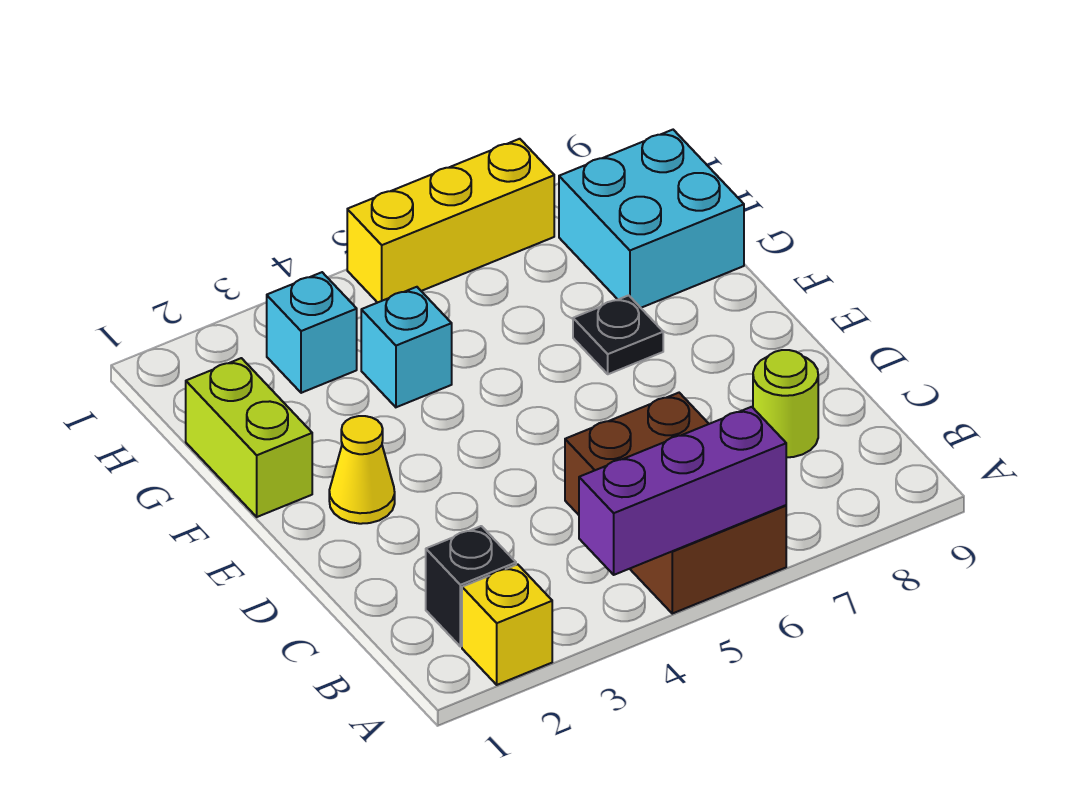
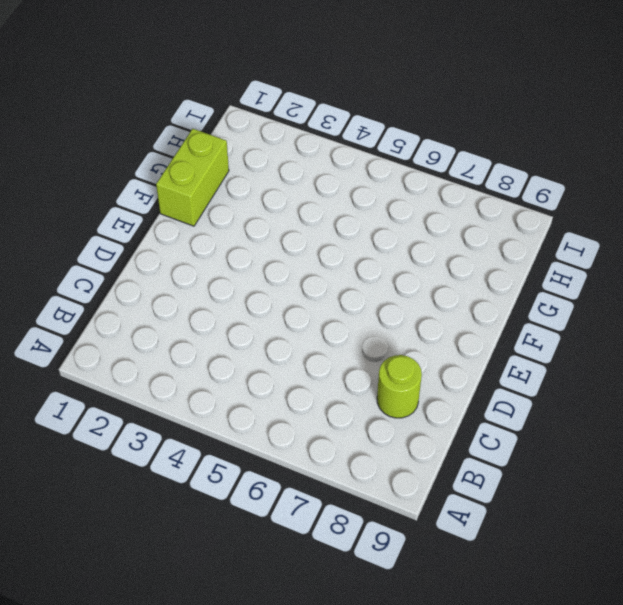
none -> yellow 1x1 brick [462,564,552,685]
none -> brown 2x3 brick [565,393,786,614]
none -> black 1x1 brick [426,526,516,647]

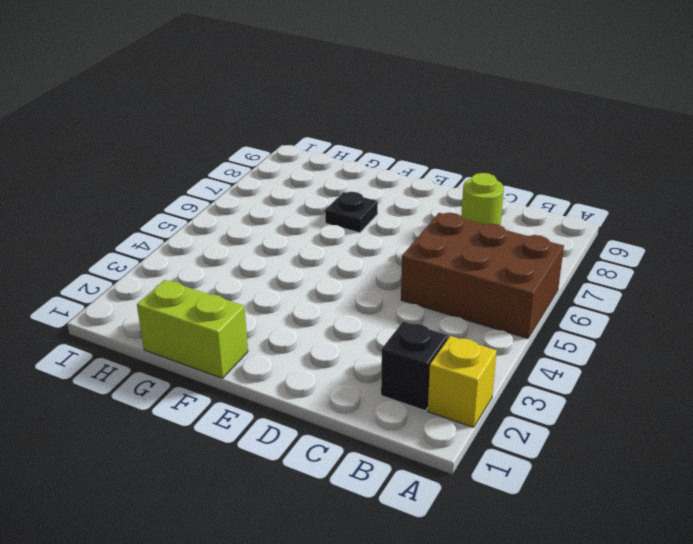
none -> yellow 1x1 cone [329,416,395,524]
none -> cyan 1x1 brick [361,287,452,407]
none -> cyan 2x2 brick [559,130,744,308]

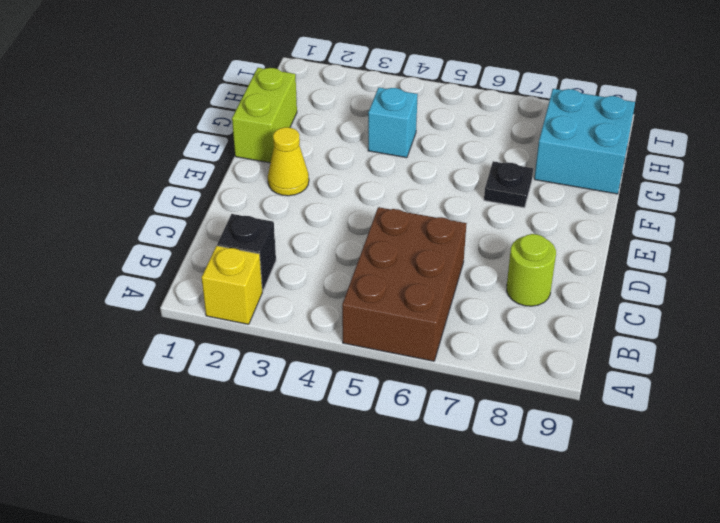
none -> cyan 1x1 brick [267,272,357,393]
none -> yellow 1x3 brick [347,139,554,303]
none -> purple 1x3 brick [579,407,786,575]

